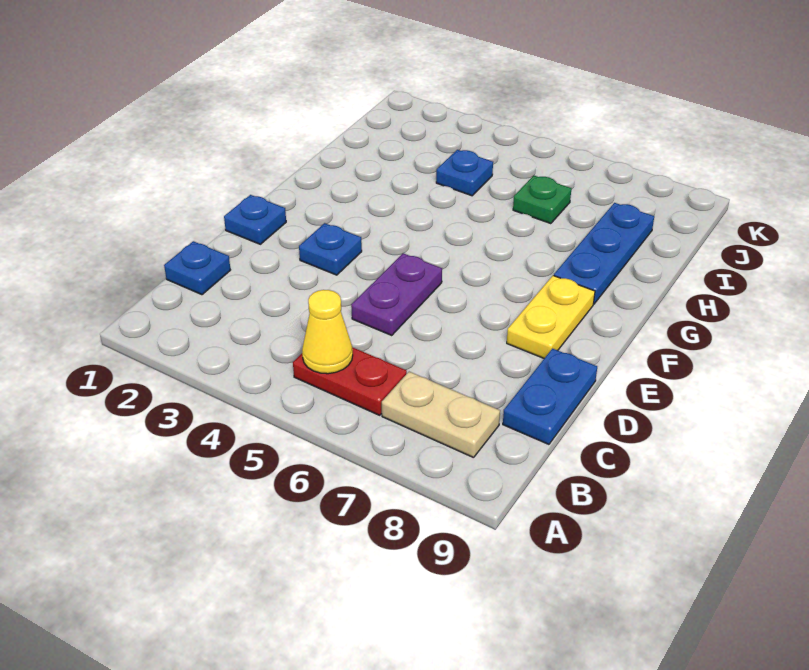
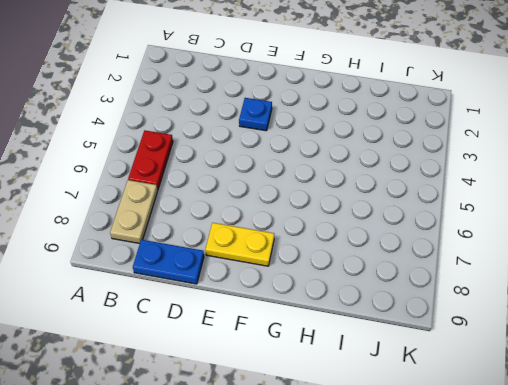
none -> blue 1x1 plate [164,241,230,295]
none -> purple 1x2 plate [351,253,442,335]
none -> blue 1x1 plate [224,195,286,244]

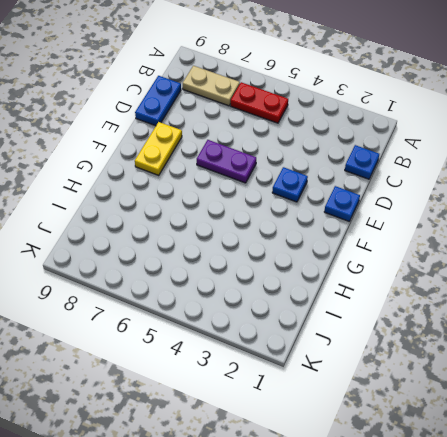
purple 1x2 plate [197,140,256,183] -> purple 1x2 plate turned to [351,253,442,335]
none -> blue 1x3 plate [554,203,654,304]
none -> blue 1x1 plate [436,150,493,196]
none -> green 1x1 plate [513,176,571,224]

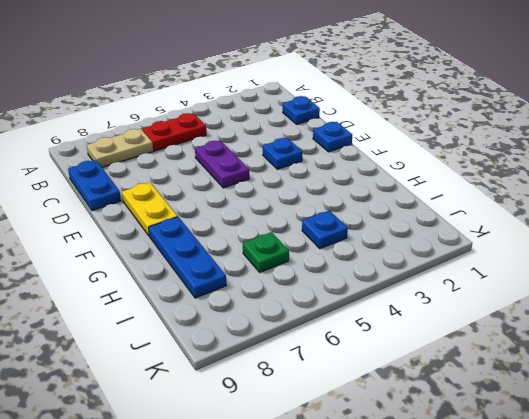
none -> yellow 1x1 cone [302,290,353,374]

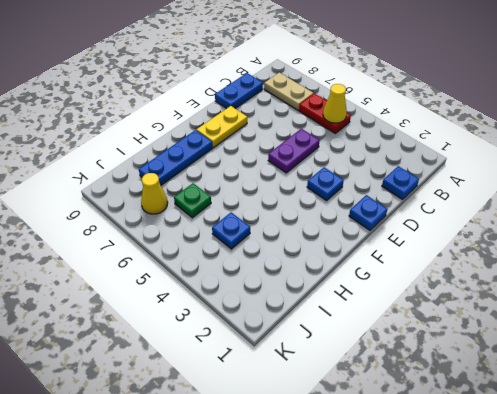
yellow 1x1 cone [141,173,168,214] -> none

